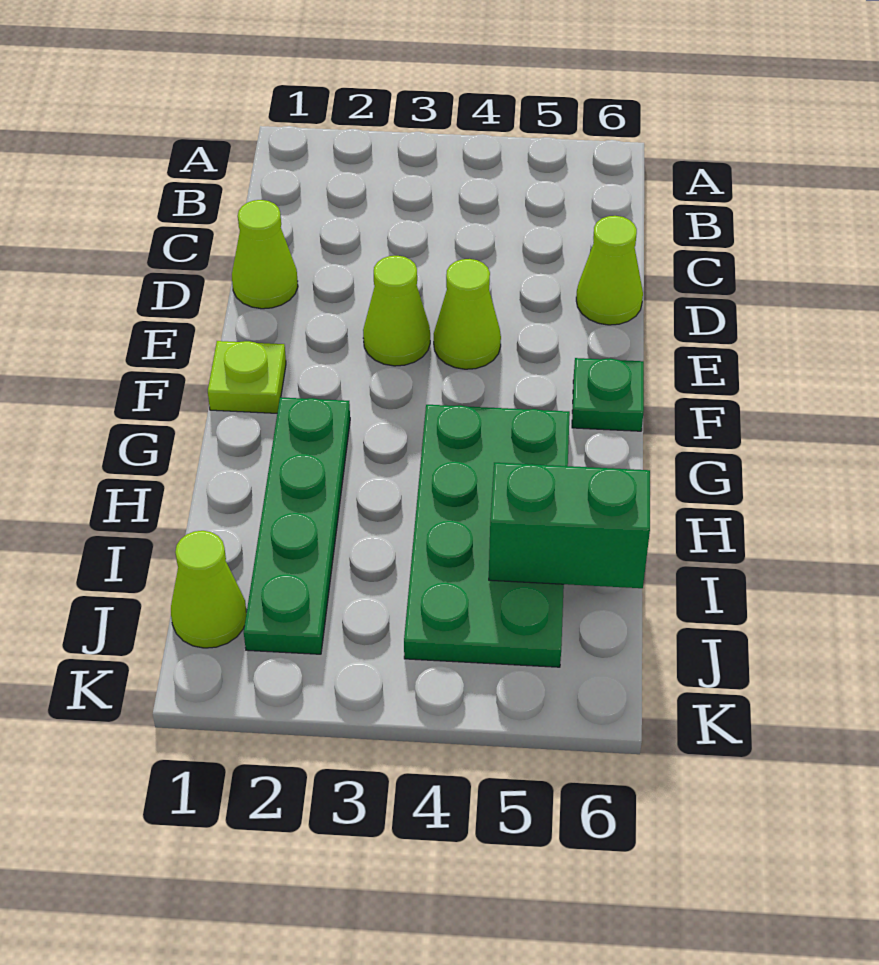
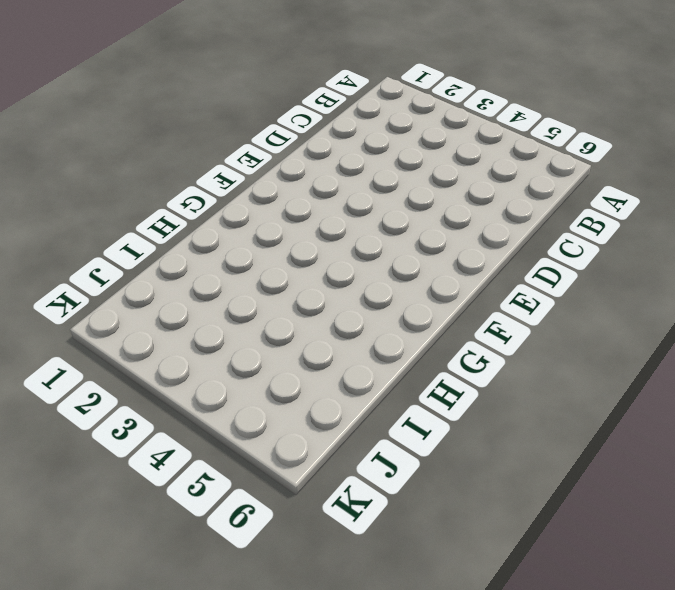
none -> lime 1x1 cone [232,200,298,309]
none -> lime 1x1 cone [576,216,643,325]

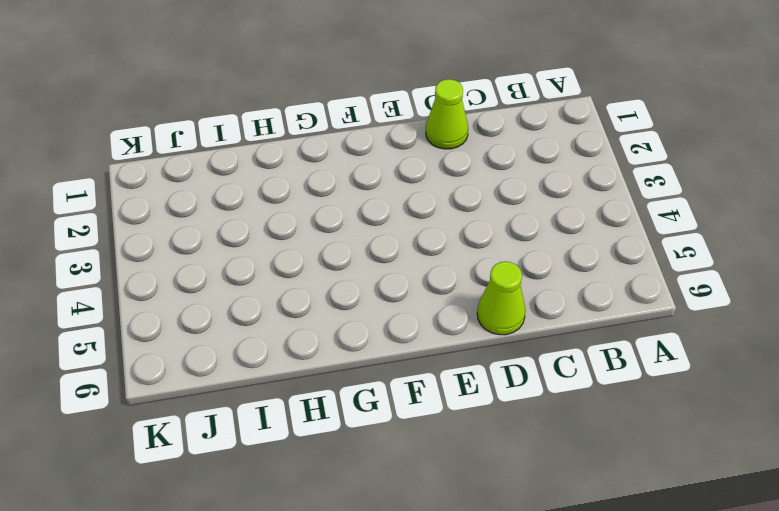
none -> lime 1x1 cone [363,256,430,366]
none -> lime 1x1 cone [434,259,501,369]

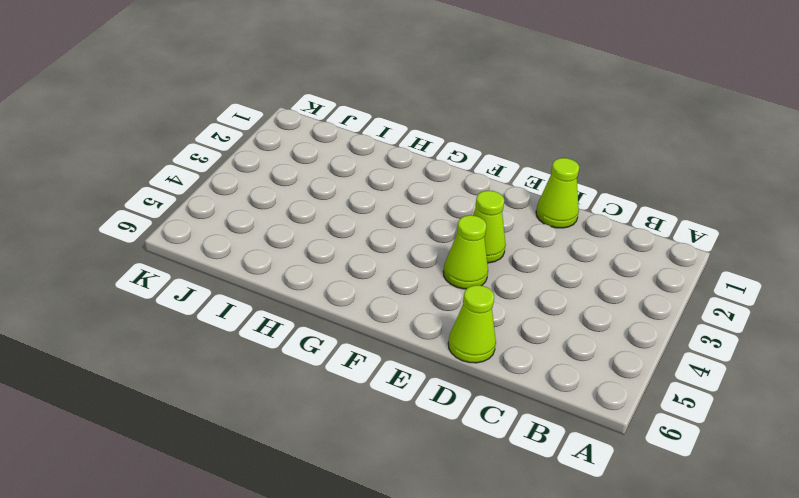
none -> lime 1x1 plate [208,341,286,413]
none -> green 1x1 plate [572,358,644,431]

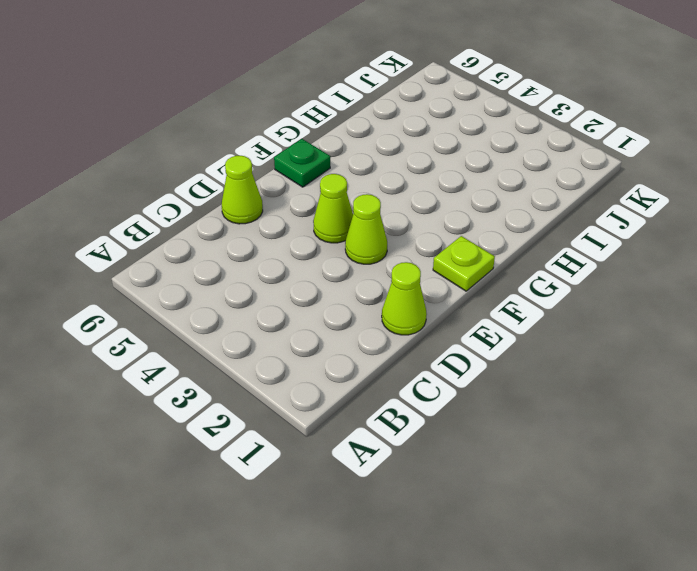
none -> green 1x4 plate [244,397,350,654]
none -> green 2x4 plate [404,405,570,667]

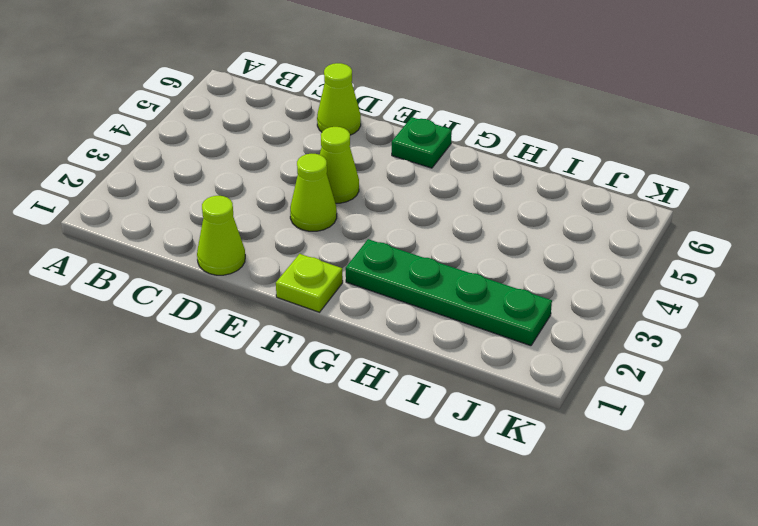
none -> green 2x4 plate [404,405,570,667]
none -> lime 1x1 cone [171,531,246,648]

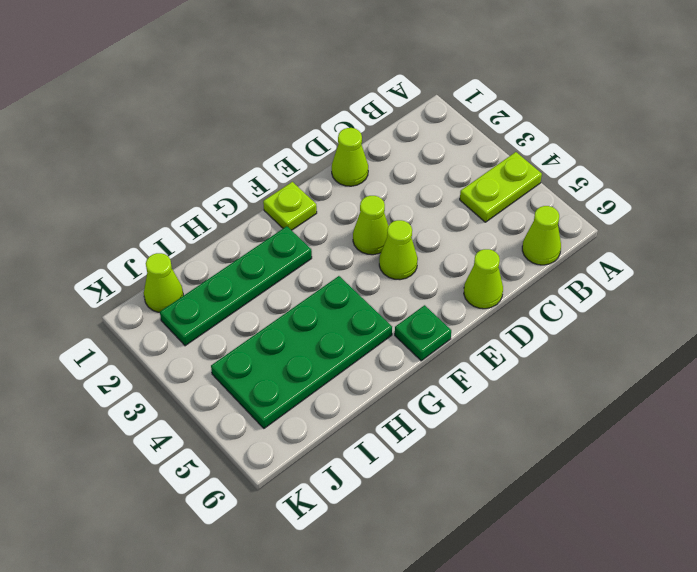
lime 1x2 plate [460,152,542,222] -> none
lime 1x1 cone [522,206,561,265] -> none
none -> green 1x2 brick [489,463,650,588]

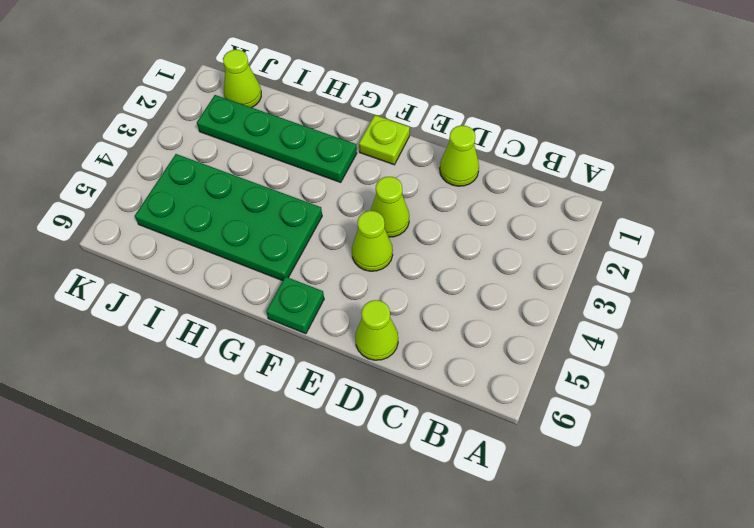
none -> green 1x2 brick [489,463,650,588]

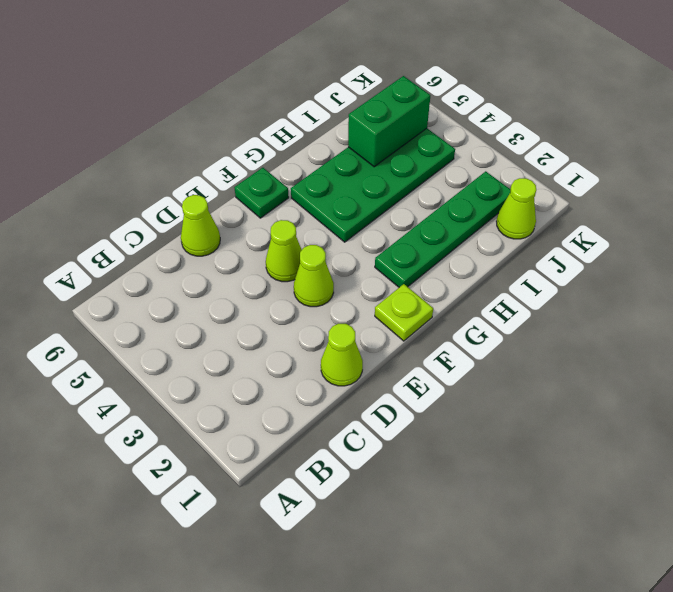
green 1x2 brick [348,76,430,167] -> green 1x2 brick turned to [489,463,650,588]

